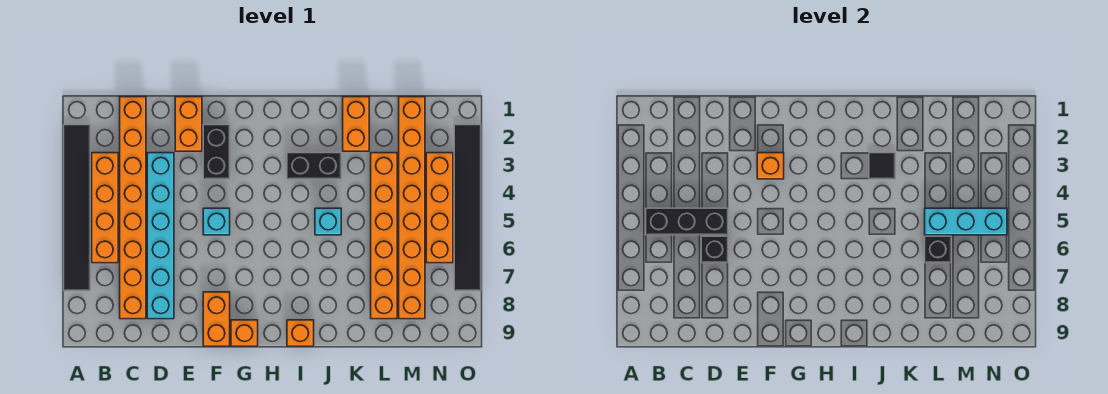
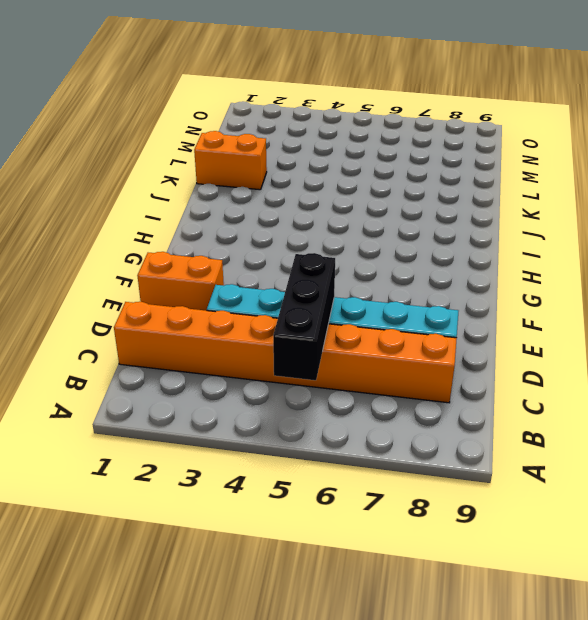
none -> black 1x6 tile [64,125,90,291]
none -> orange 1x4 brick [92,153,118,263]
none -> black 1x2 brick [203,125,230,179]

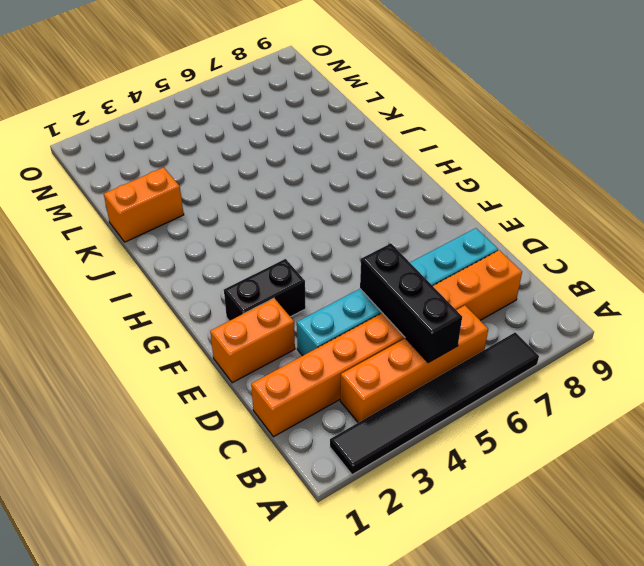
none -> cyan 1x1 brick [203,208,230,235]
none -> orange 1x2 brick [203,292,230,346]
none -> orange 1x1 brick [231,320,258,346]

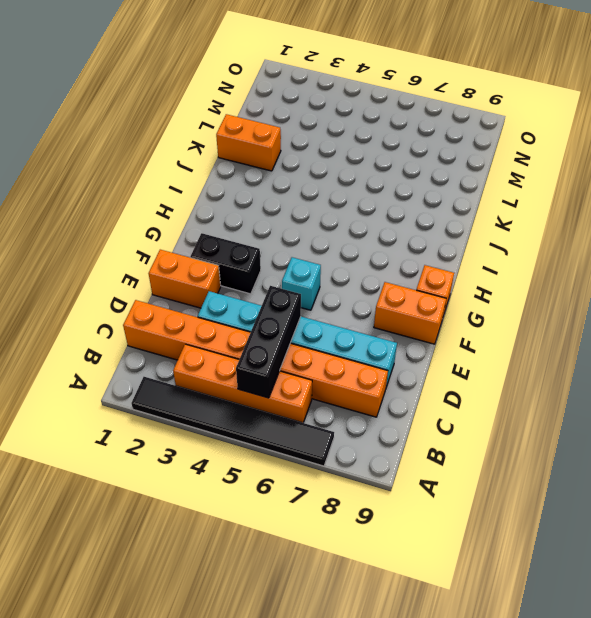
none -> black 1x2 brick [287,153,341,179]
none -> orange 1x1 brick [287,320,314,346]
none -> cyan 1x1 brick [315,208,341,235]

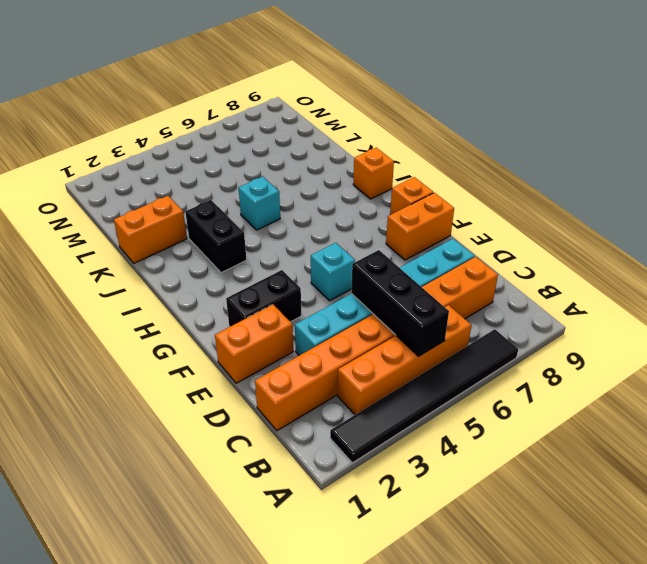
none -> orange 1x6 brick [371,153,397,319]
none -> orange 1x8 brick [399,97,425,319]
none -> orange 1x4 brick [426,153,453,263]

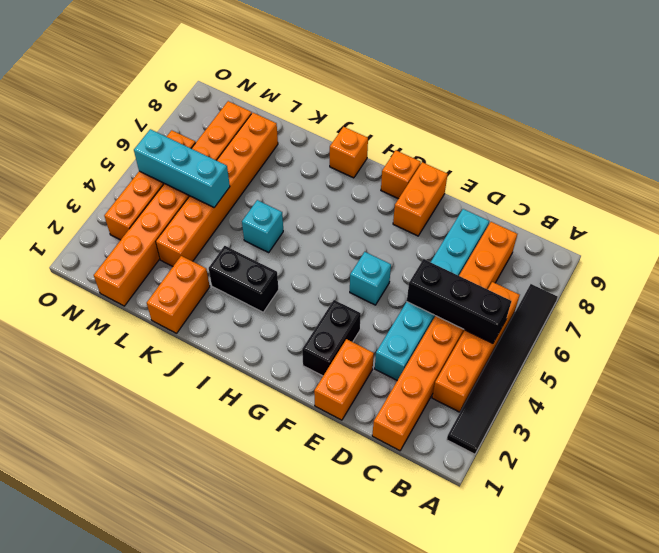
none -> black 1x6 tile [454,125,481,291]
none -> black 1x1 brick [701,236,728,263]
none -> orange 1x1 brick [757,153,784,179]

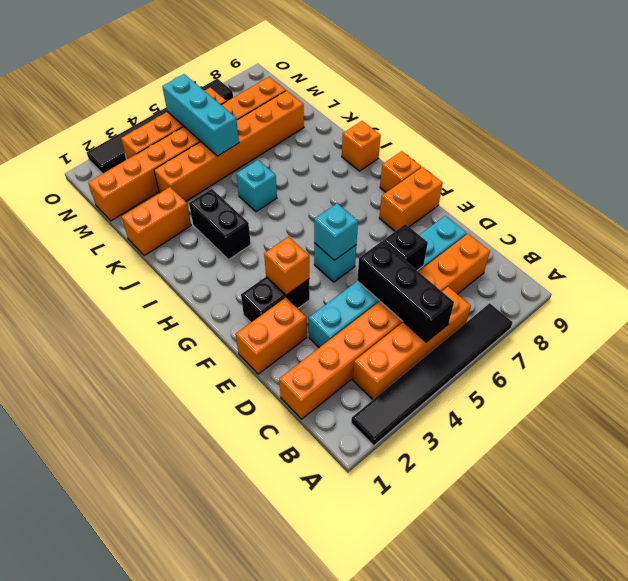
cyan 1x1 brick [314,203,358,260] -> none
none -> black 1x1 tile [869,153,895,179]
none -> black 1x1 brick [925,236,951,263]

